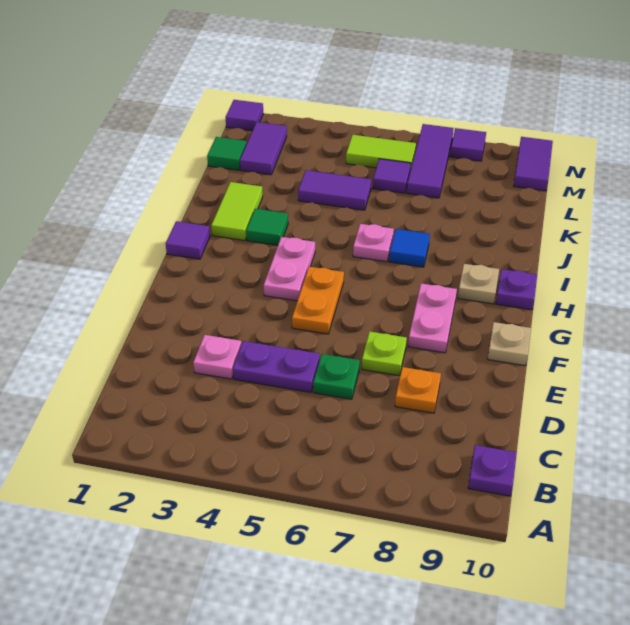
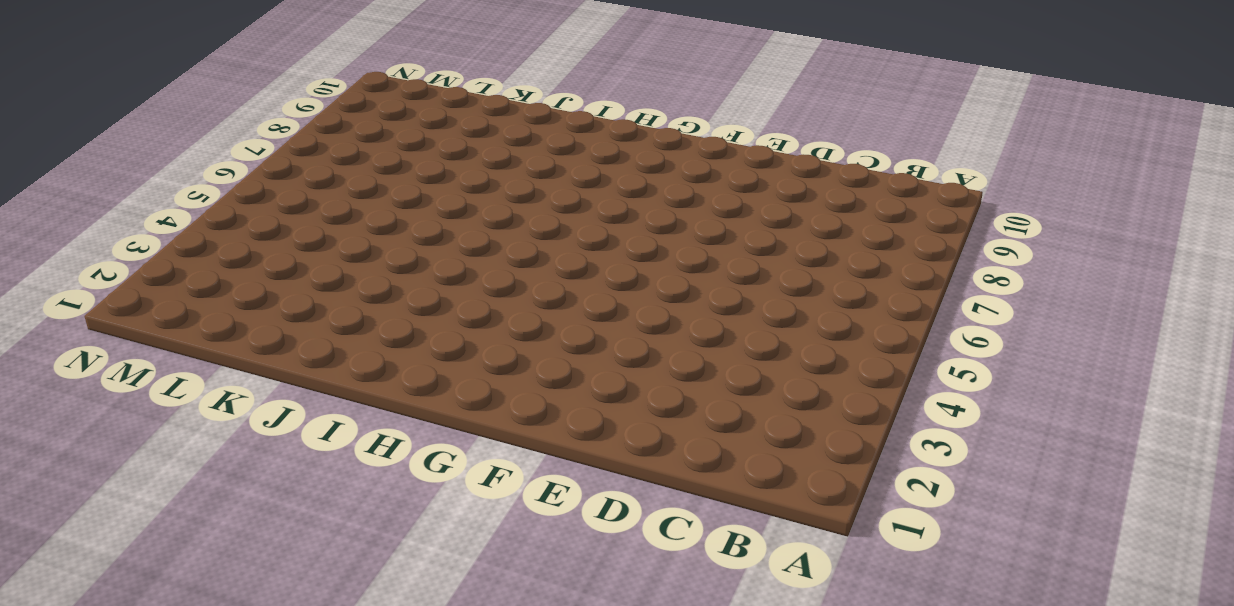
none -> purple 1x1 plate [468,445,517,496]
none -> pink 1x1 plate [193,335,241,379]
none -> purple 1x2 plate [233,341,320,392]

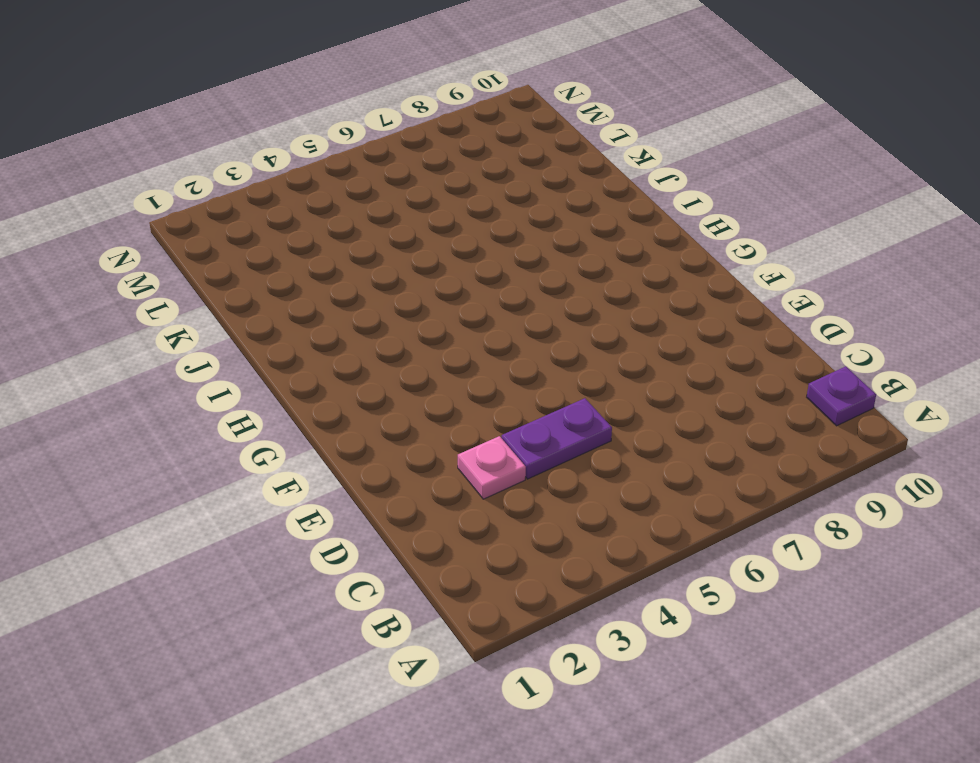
none -> green 1x1 plate [313,354,360,399]
none -> orange 1x1 plate [395,367,441,413]
none -> lime 1x1 plate [362,331,407,376]

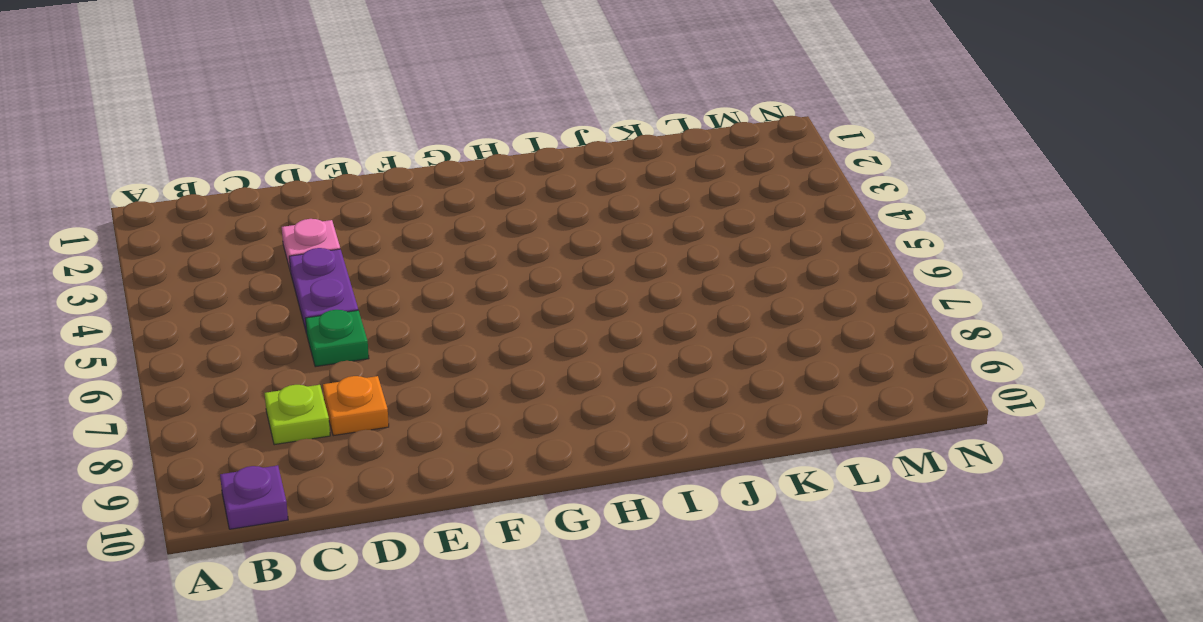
lime 1x1 plate [265,385,330,445] -> lime 1x1 plate moved to [362,331,407,376]
none -> orange 1x2 plate [292,267,344,334]
none -> pink 1x2 plate [408,283,457,353]
none -> tan 1x1 plate [488,322,531,366]

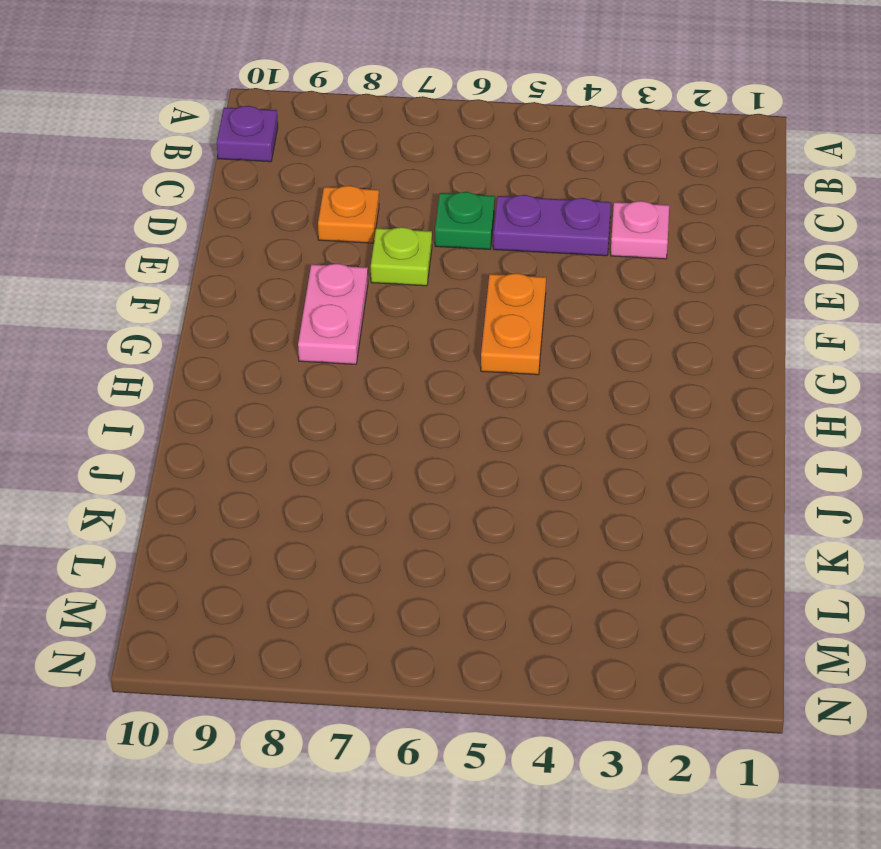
none -> tan 1x1 plate [488,322,531,366]
none -> pink 1x2 plate [263,237,315,301]
none -> purple 1x1 tile [166,221,210,259]

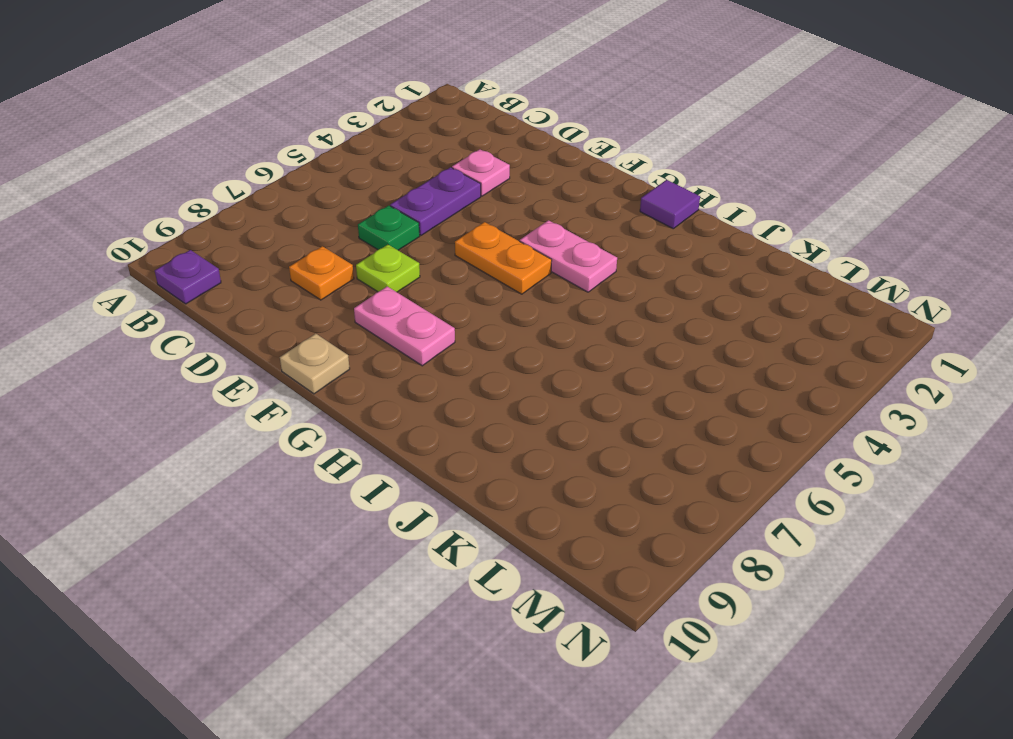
none -> tan 1x1 plate [458,264,499,304]
none -> purple 1x1 plate [496,269,537,310]
none -> lime 1x2 tile [211,182,263,241]

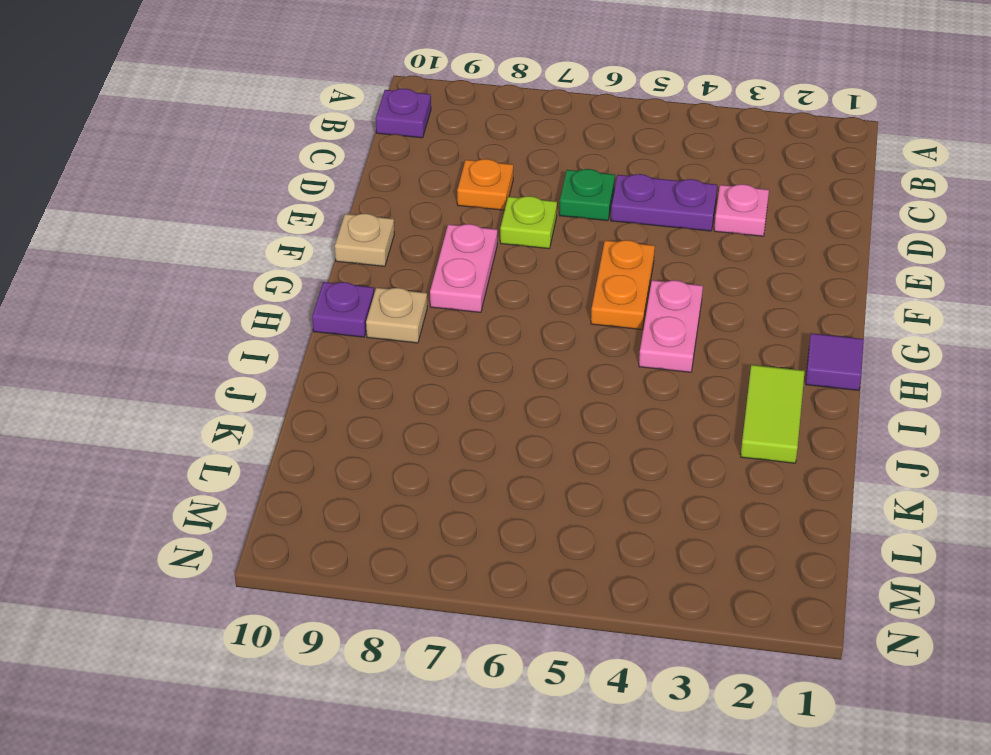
none -> green 1x1 tile [246,209,288,246]
none -> pink 1x1 plate [353,224,394,262]
none -> blue 1x1 tile [389,229,430,267]

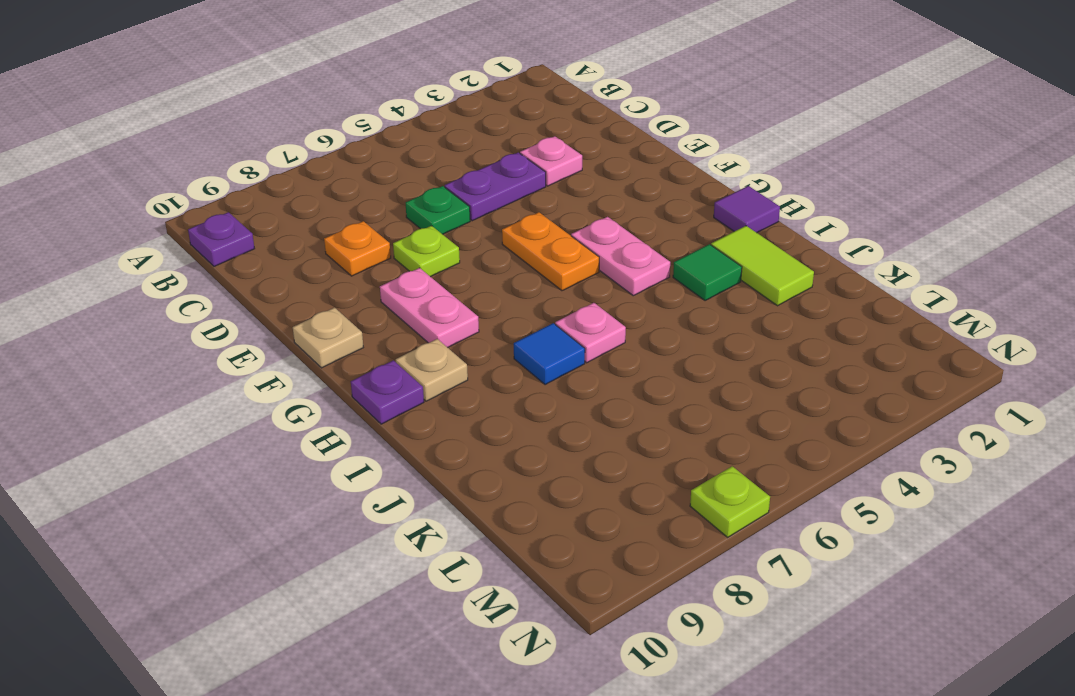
lime 1x1 plate [690,466,770,537] -> purple 1x3 tile [407,124,454,198]
none -> purple 1x2 tile [298,170,371,210]
none -> green 1x1 tile [207,137,247,170]
none -> purple 1x2 tile [240,122,287,175]

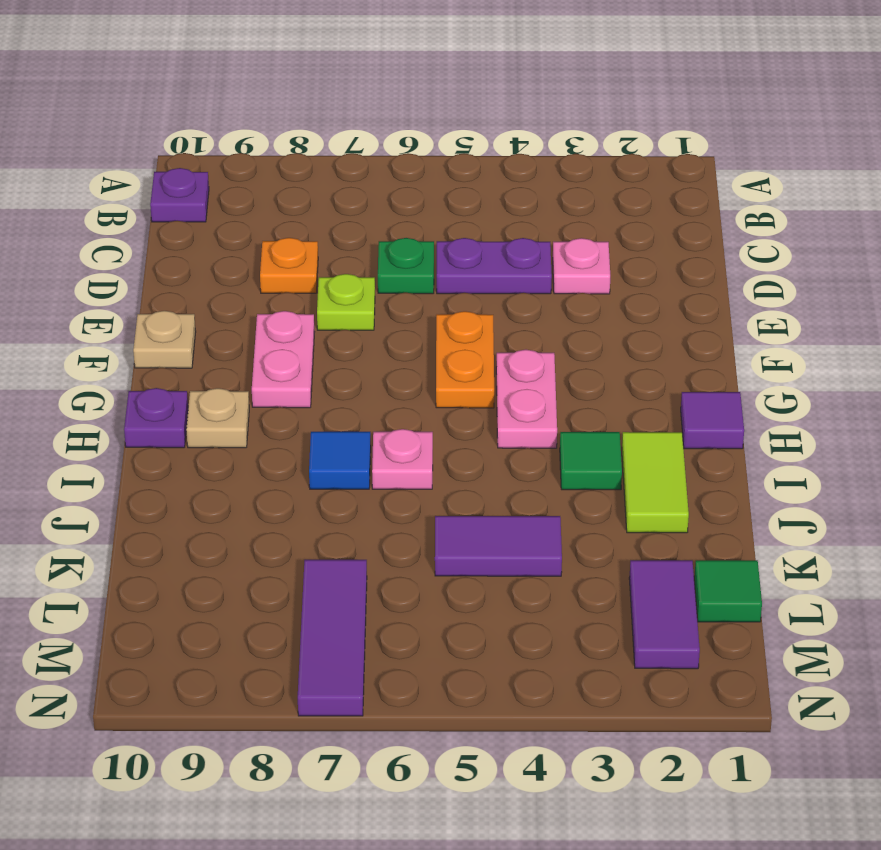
none -> purple 1x1 tile [373,159,411,193]
none -> lime 1x2 tile [346,135,416,171]
none -> purple 1x2 tile [514,137,553,191]

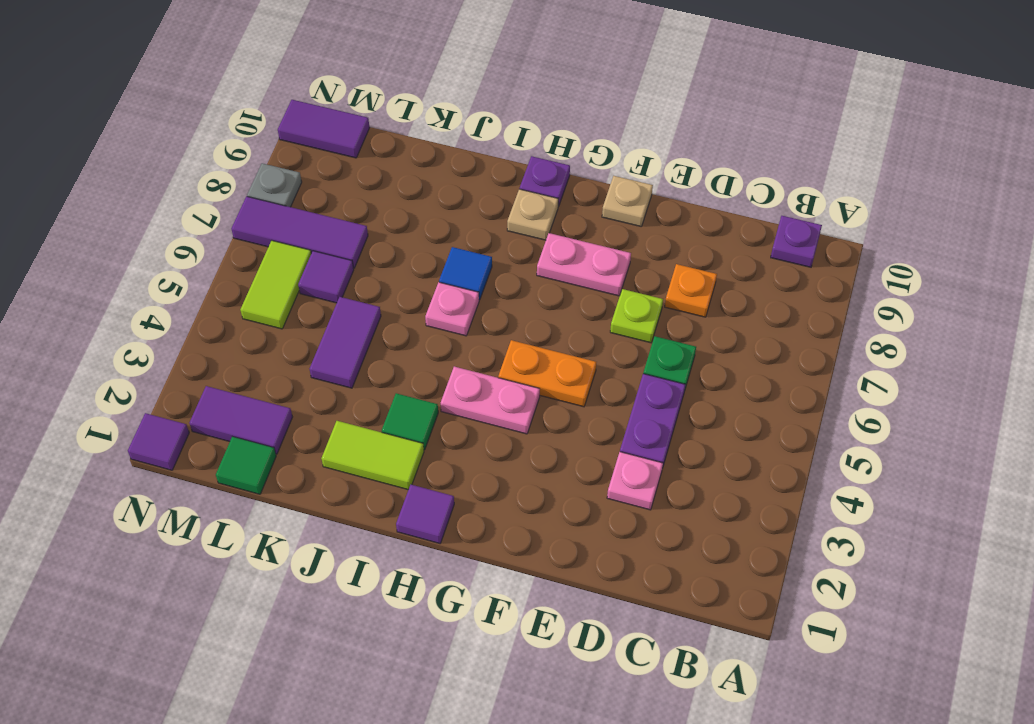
grey 1x1 plate [247,163,302,207] -> purple 1x1 tile [450,128,486,161]

